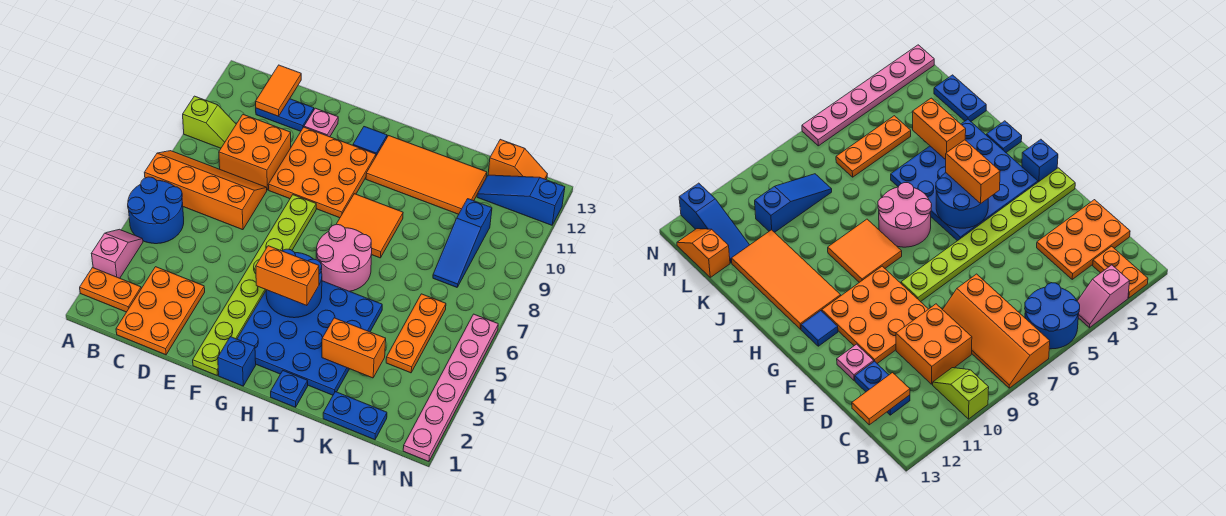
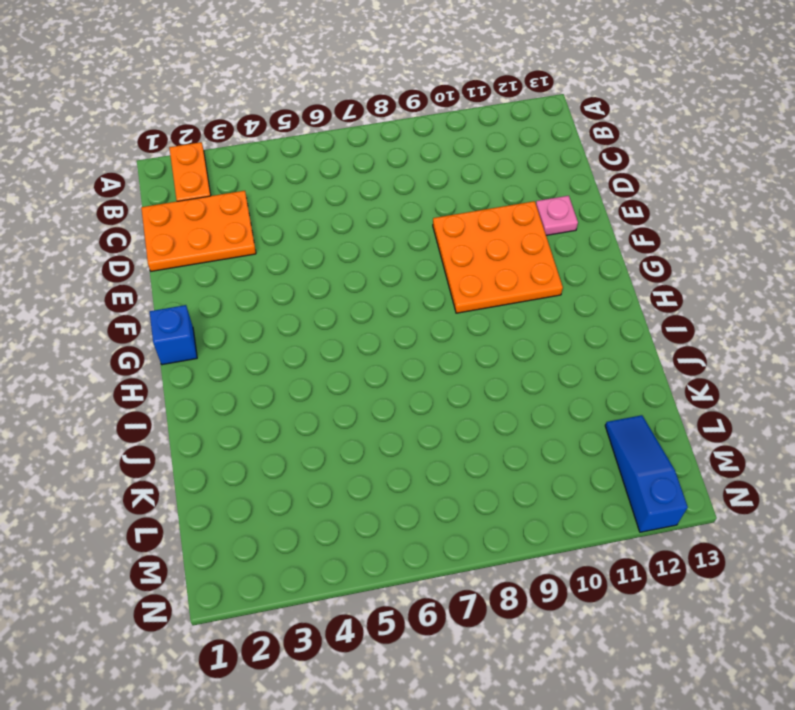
none -> pink 1x2 slope [91,229,143,278]
none -> blue 2x2 round brick [128,177,184,244]
none -> orange 2x4 slope [144,151,267,230]

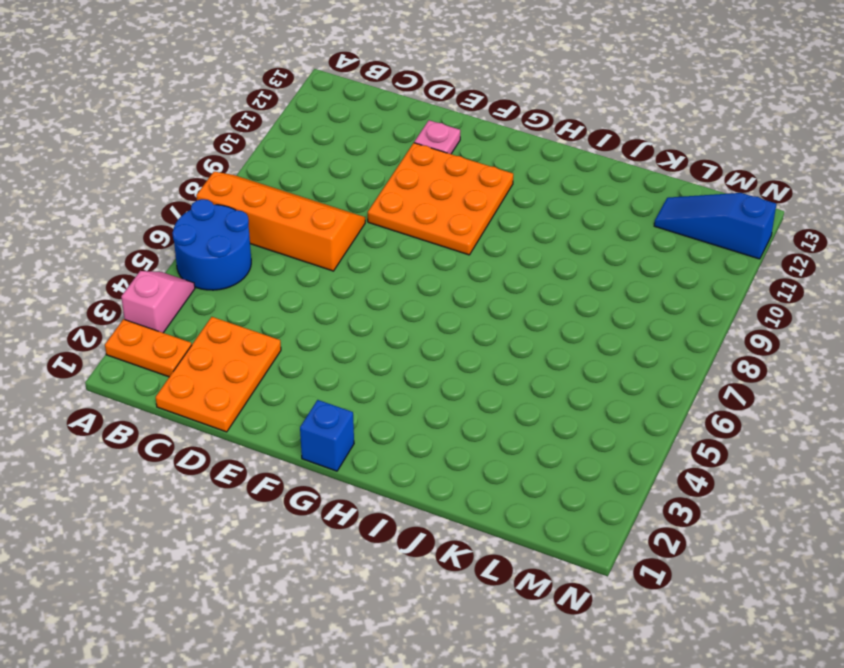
none -> lime 1x2 slope [183,96,236,148]
none -> orange 2x2 brick [219,115,291,190]
none -> blue 1x2 plate [256,99,314,131]

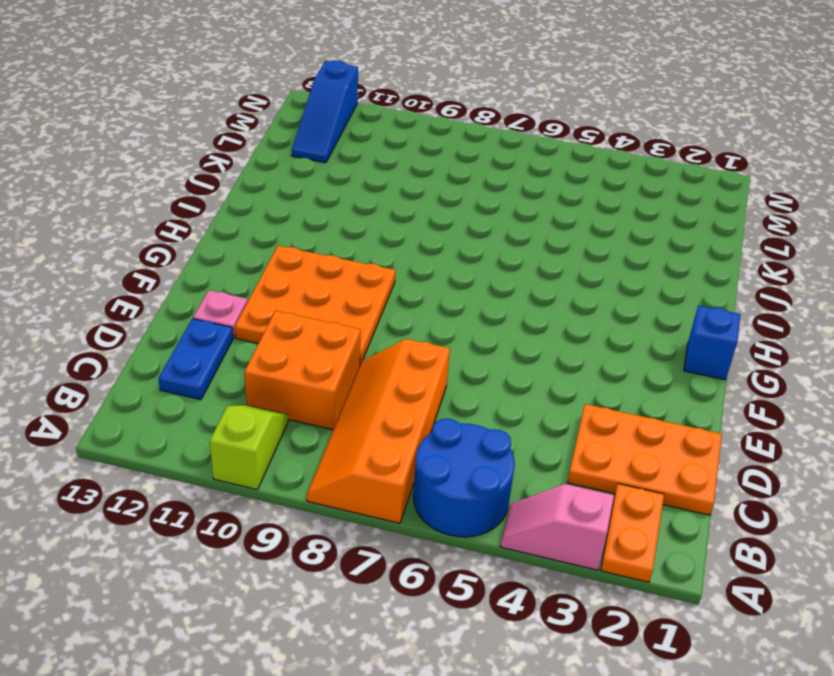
none -> lime 1x8 plate [193,195,316,375]
none -> blue 4x4 plate [237,281,382,395]
none -> blue 1x1 tile [353,127,387,155]

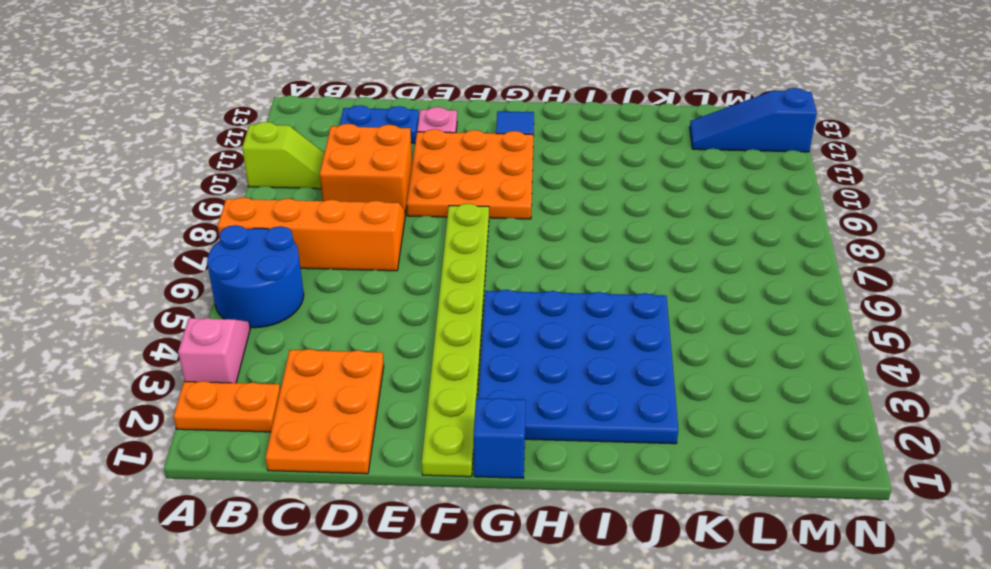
none -> pink 2x2 round brick [316,224,372,291]
none -> orange 2x2 tile [337,194,403,258]
none -> orange 2x4 tile [366,136,487,214]

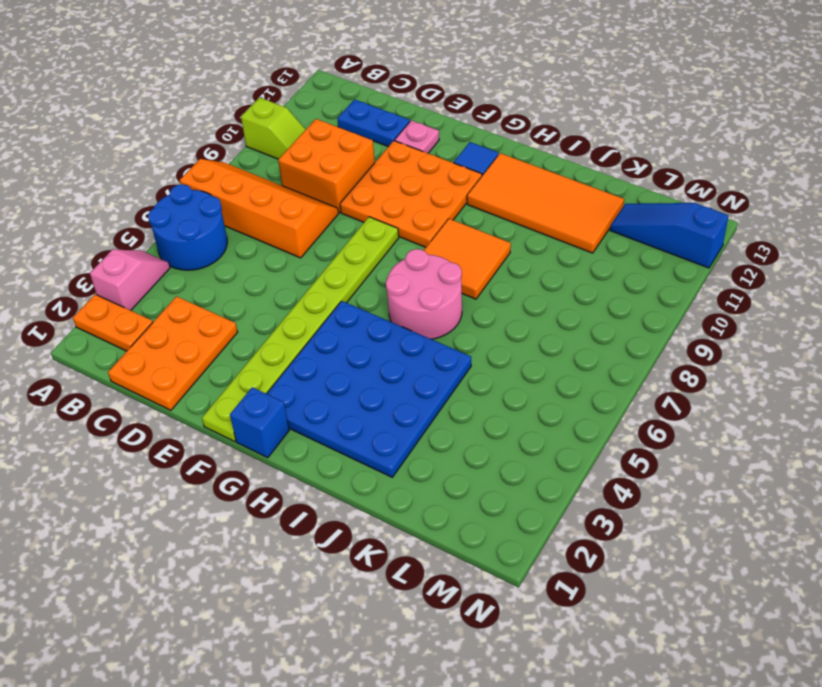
none -> blue 1x1 plate [271,371,308,407]
none -> blue 1x2 plate [323,392,387,440]
none -> orange 1x3 plate [386,294,446,373]

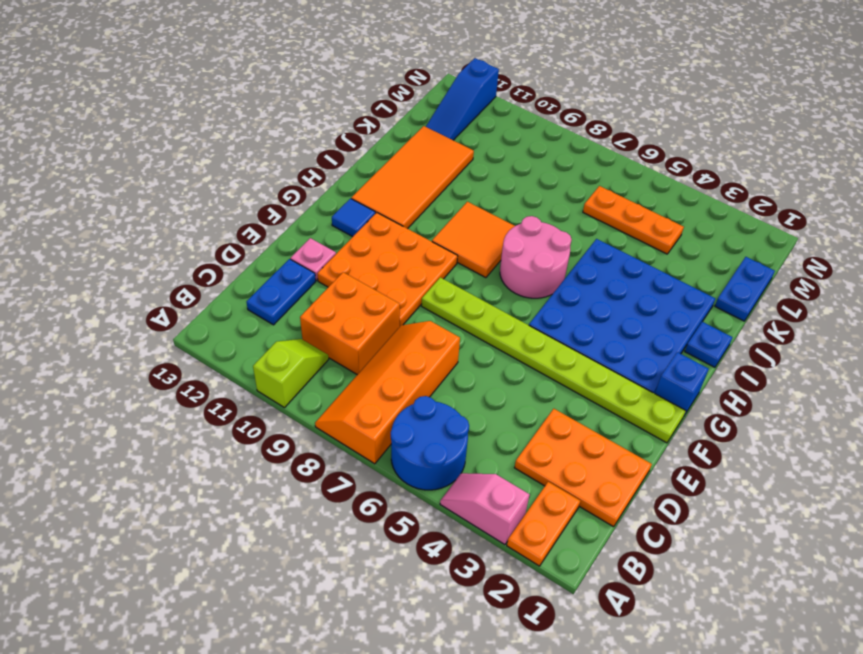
none -> blue 1x3 slope [433,199,492,287]
none -> orange 1x2 slope [488,139,547,180]
none -> pink 1x6 plate [403,314,498,462]

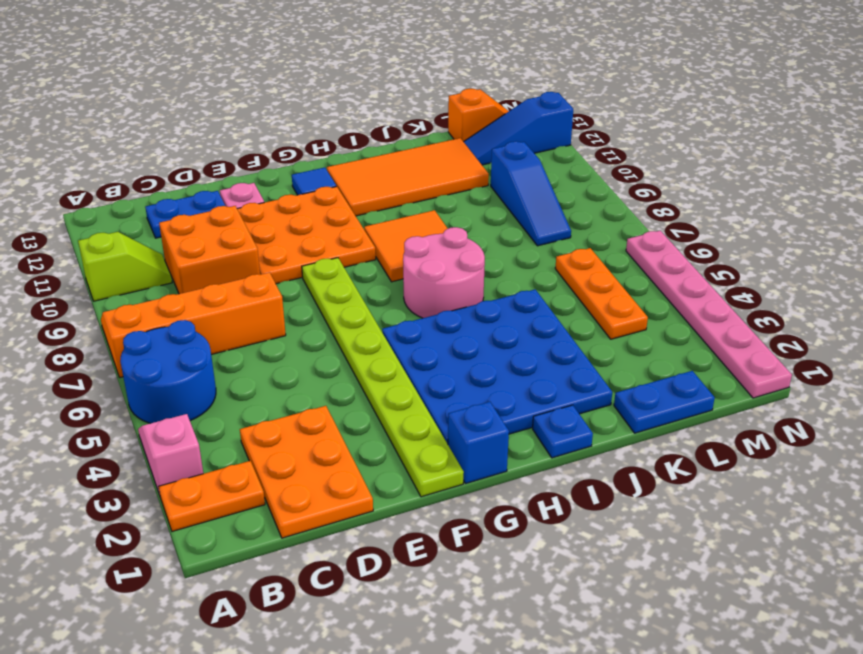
none -> orange 1x2 tile [256,65,301,116]
none -> blue 2x2 round brick [266,249,322,318]
none -> orange 1x2 brick [322,318,386,378]

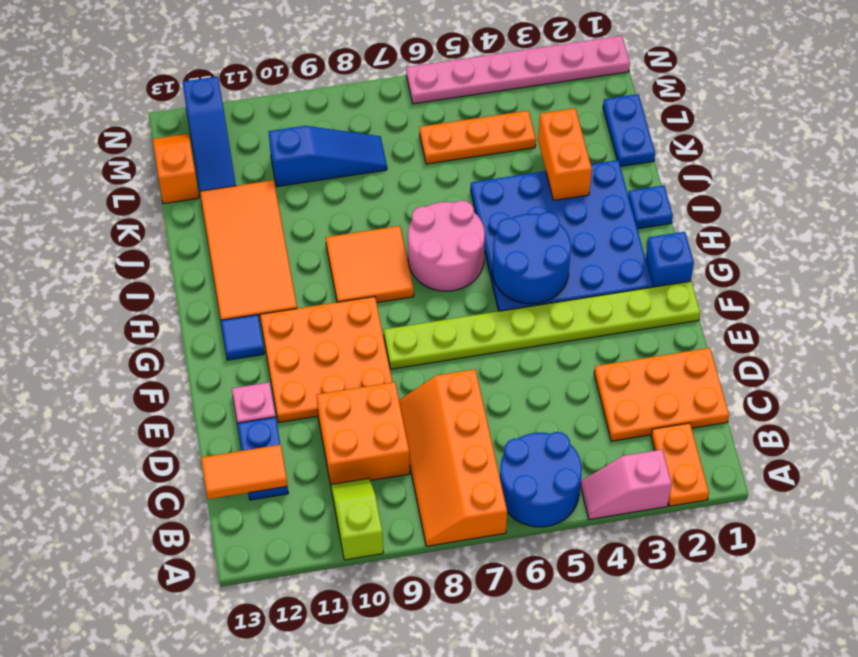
none -> orange 1x2 brick [256,246,319,306]

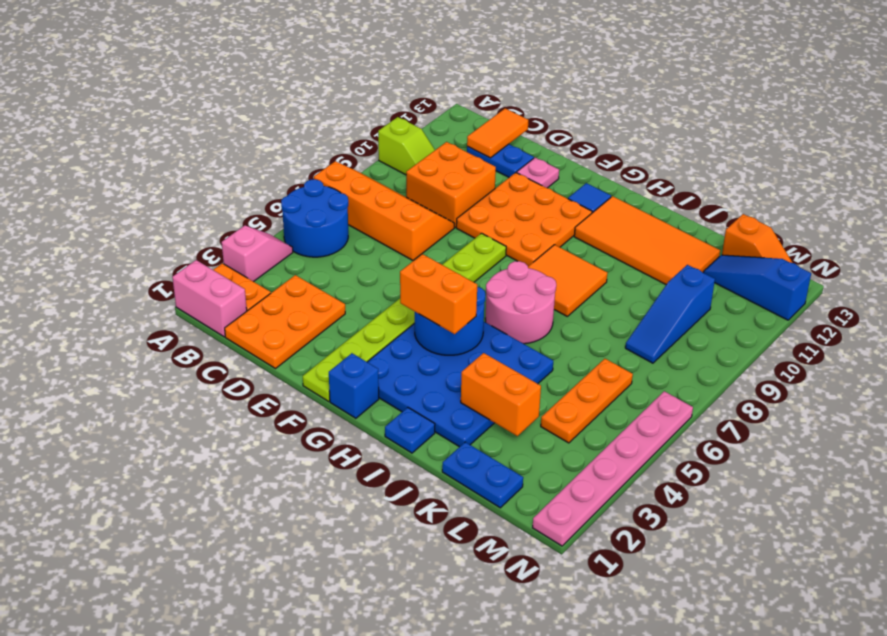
pink 1x2 brick [172,260,247,337] -> none

